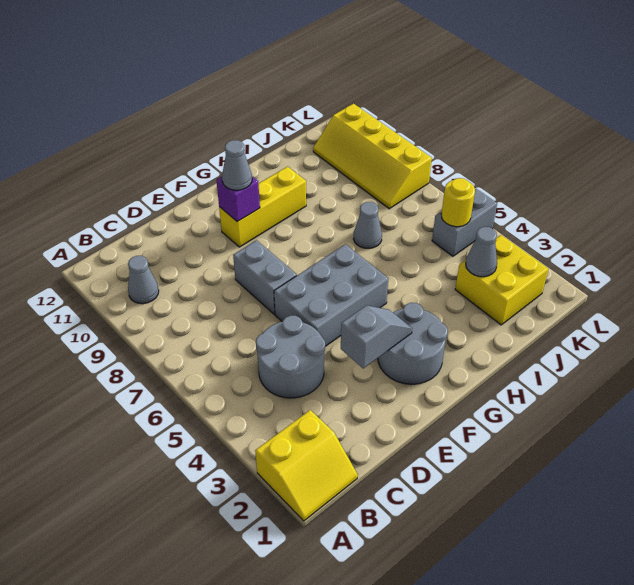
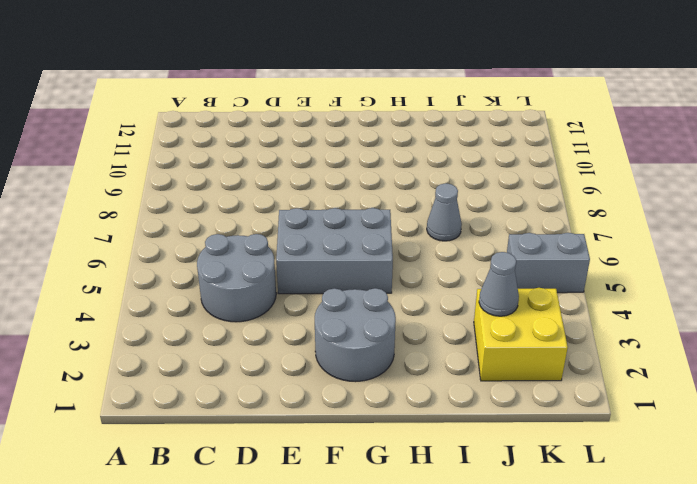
none -> yellow 2x2 slope [255,410,358,521]
none -> grey 1x1 cone [128,256,159,304]
none -> grey 1x2 brick [233,240,297,314]

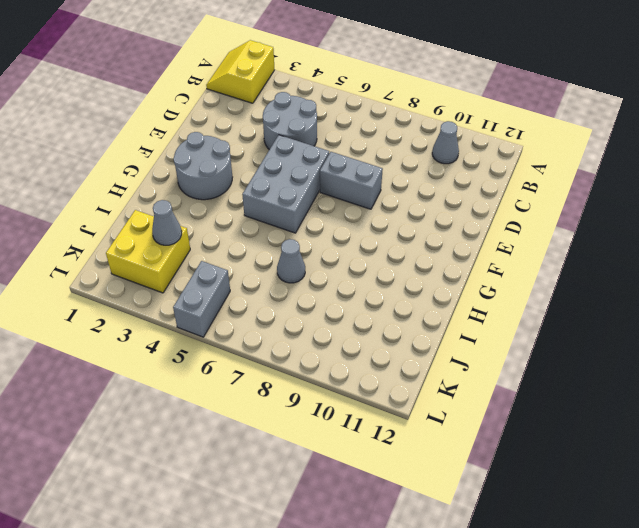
none -> yellow 1x3 brick [219,167,306,247]
none -> yellow 2x4 slope [313,104,432,209]
none -> grey 1x2 slope [341,305,412,368]

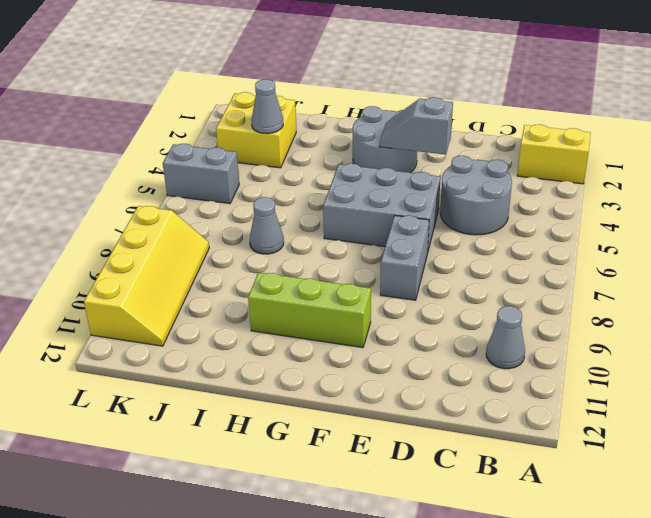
lime 1x3 brick [248,272,371,348] -> yellow 1x3 brick [219,167,306,247]
none -> purple 1x1 brick [216,176,260,222]
none -> yellow 1x1 round brick [441,178,475,227]
none -> grey 1x1 cone [222,140,252,190]

